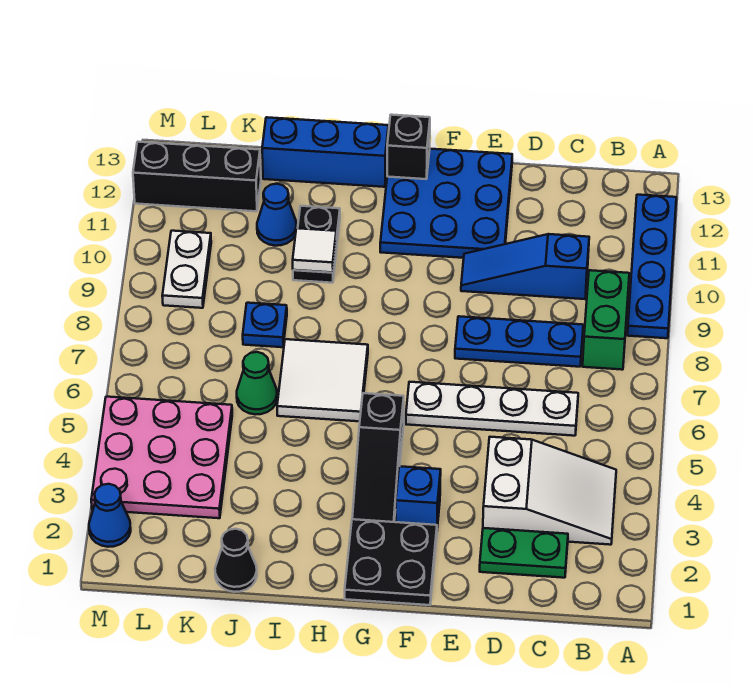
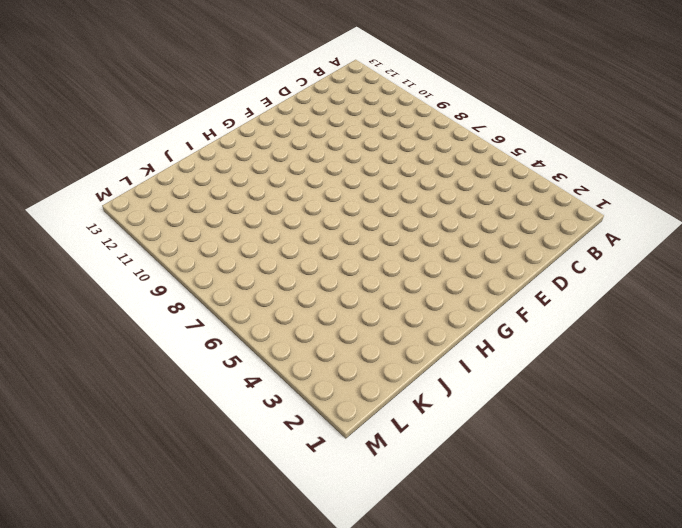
none -> blue 1x4 plate [627,195,676,338]
none -> white 2x3 slope [483,437,616,545]
none -> green 1x2 brick [583,270,629,370]

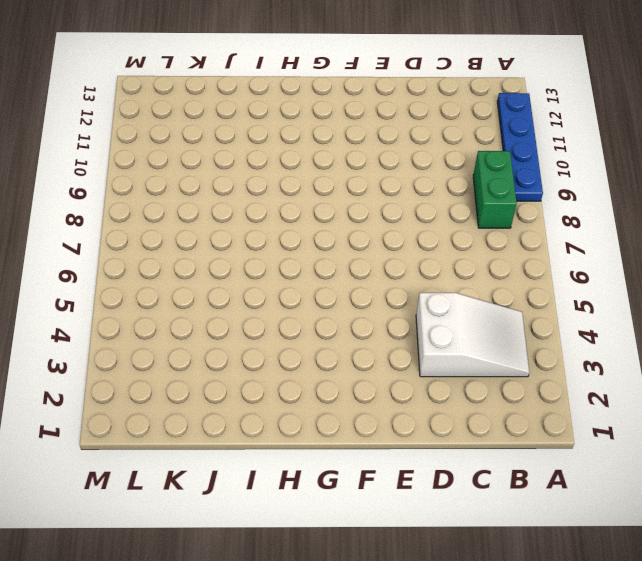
none -> green 1x2 plate [480,528,568,578]
none -> white 1x4 plate [406,382,578,436]
none -> blue 1x3 plate [455,316,583,367]

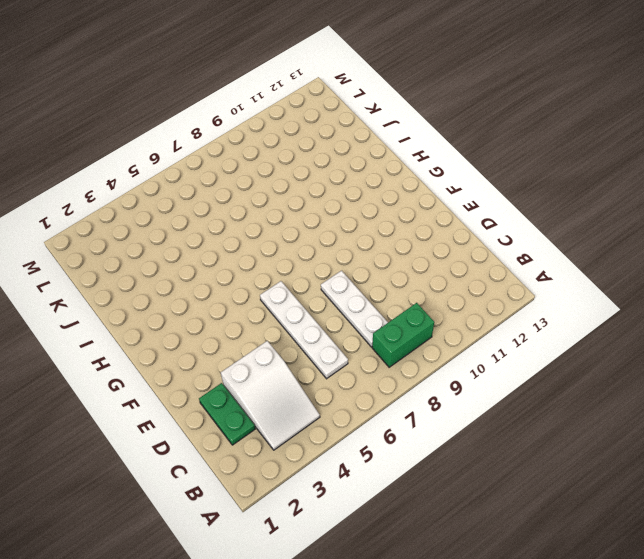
white 1x3 plate [321,271,388,347] -> blue 1x3 plate [455,316,583,367]
none -> blue 1x4 plate [627,195,676,338]
none -> blue 1x3 slope [461,234,589,299]
none -> blue 3x3 plate [380,149,512,258]

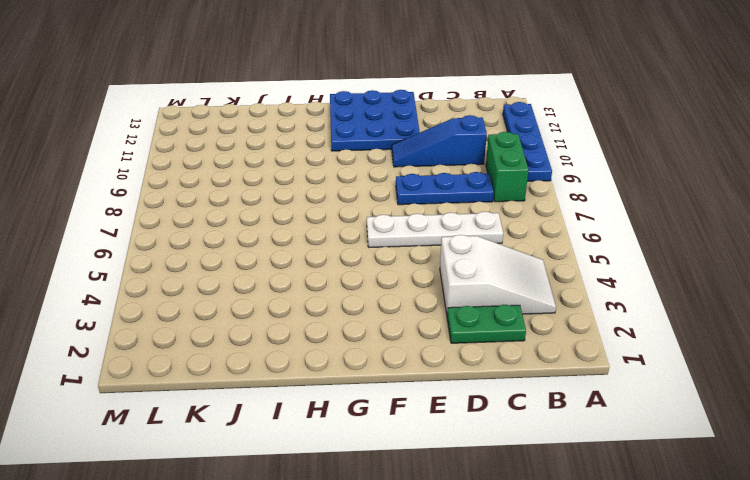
none -> black 2x2 plate [345,519,437,605]
none -> blue 1x1 brick [396,466,441,528]
none -> black 1x3 slope [352,393,404,522]

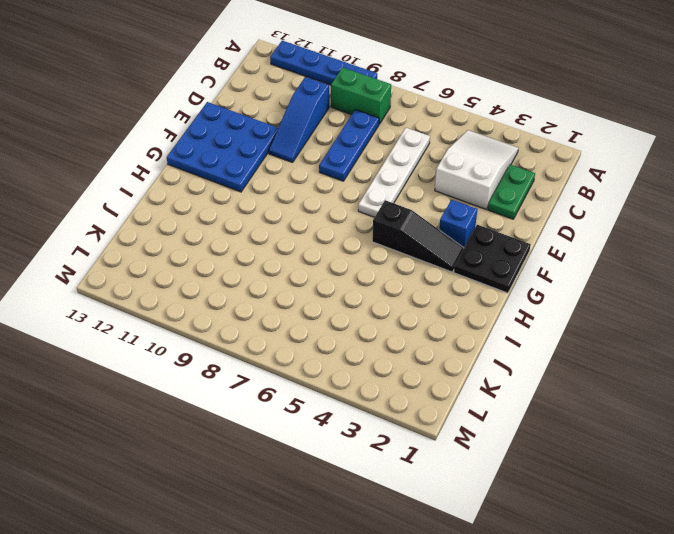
none -> white 2x2 tile [277,339,368,421]
none -> blue 1x3 brick [262,117,388,187]
none -> black 1x2 plate [293,206,340,283]

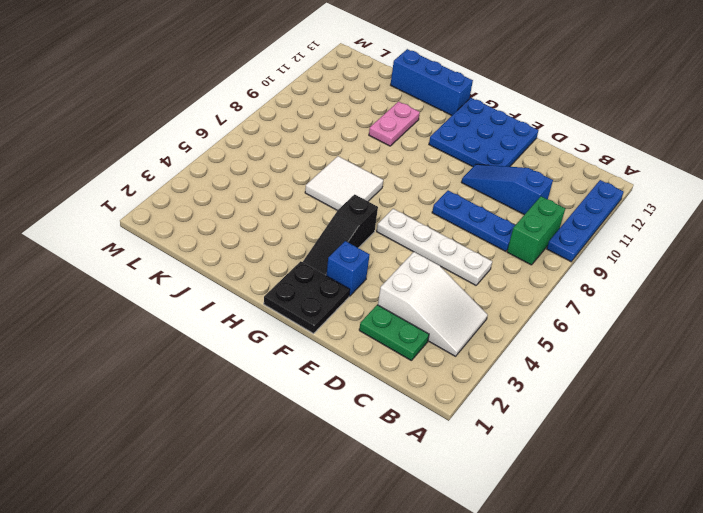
pink 1x2 plate [369,102,420,146] -> black 1x2 plate [293,206,340,283]
none -> black 1x1 cone [215,529,257,592]
none -> green 1x1 cone [237,352,277,415]
none -> blue 1x1 plate [243,303,287,347]

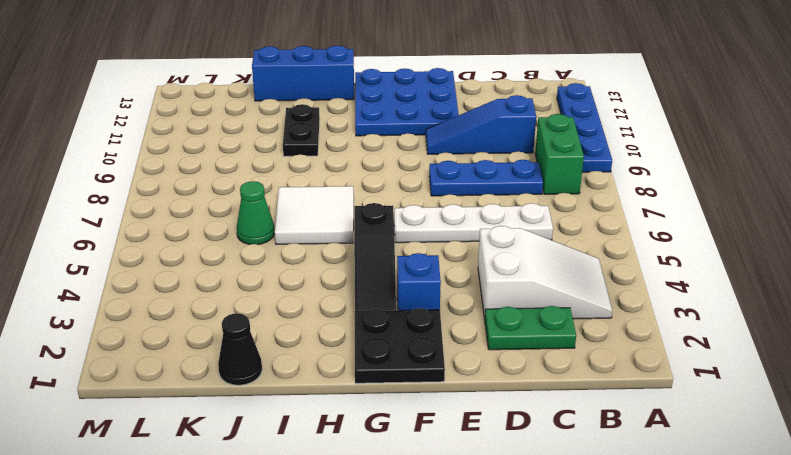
none -> blue 1x1 plate [243,303,287,347]
none -> blue 1x1 cone [257,184,297,246]
none -> pink 3x3 plate [91,397,232,518]

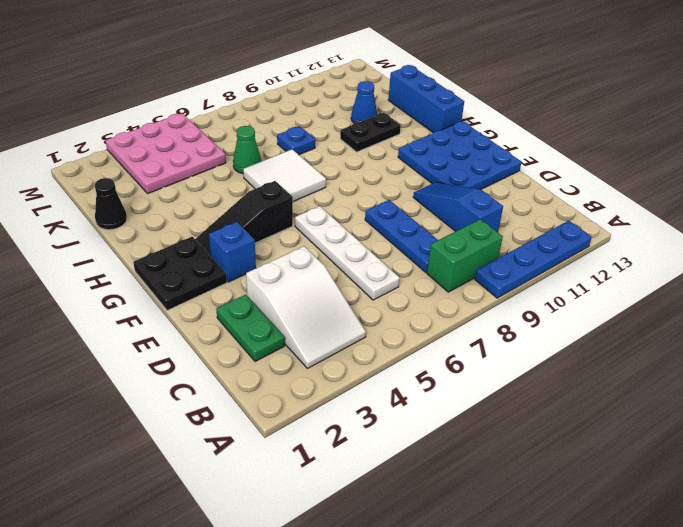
none -> black 1x3 brick [133,142,261,211]
none -> white 1x2 plate [162,231,211,308]
none -> blue 1x1 cone [89,484,131,547]

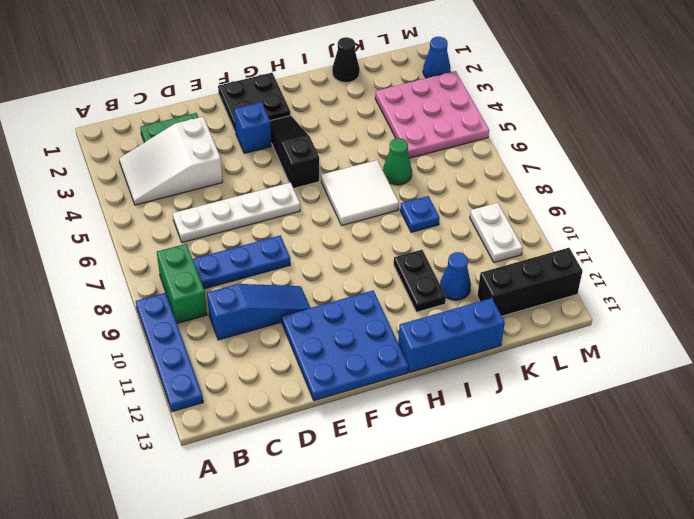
none -> black 1x1 brick [387,115,430,179]
none -> white 1x1 tile [293,228,336,273]

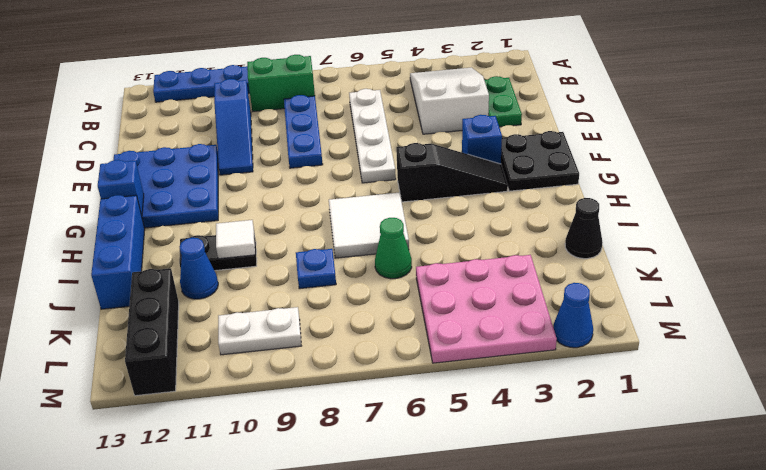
blue 1x1 brick [98,160,144,215] -> black 1x1 brick [387,115,430,179]

